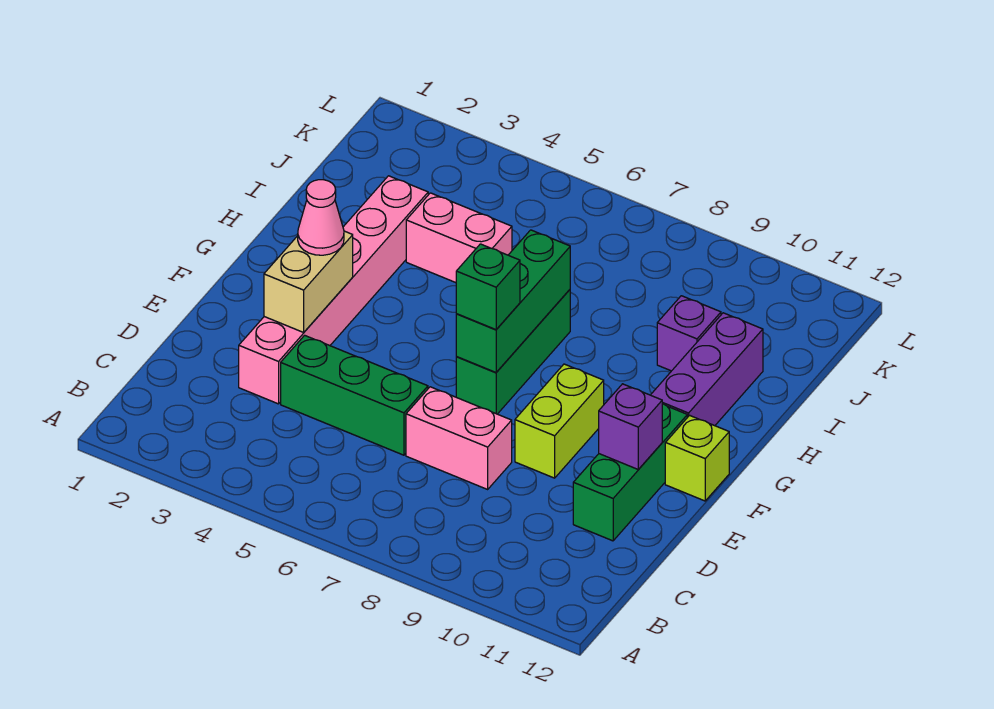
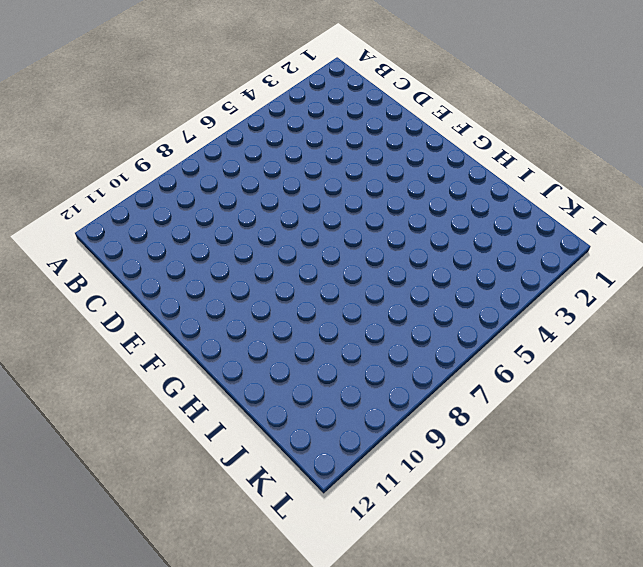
none -> pink 1x6 brick [239,176,428,404]
none -> green 1x3 brick [281,335,428,455]
none -> pink 1x2 brick [406,387,512,489]

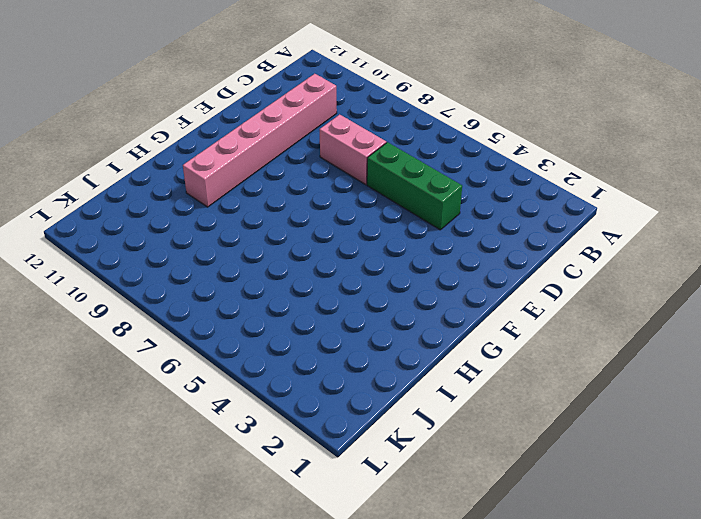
pink 1x6 brick [183,74,337,207] -> pink 1x6 brick moved to [239,176,428,404]
none -> green 1x3 brick [573,404,687,541]
none -> lime 1x2 brick [515,364,604,478]
none -> green 1x3 brick [456,290,570,414]

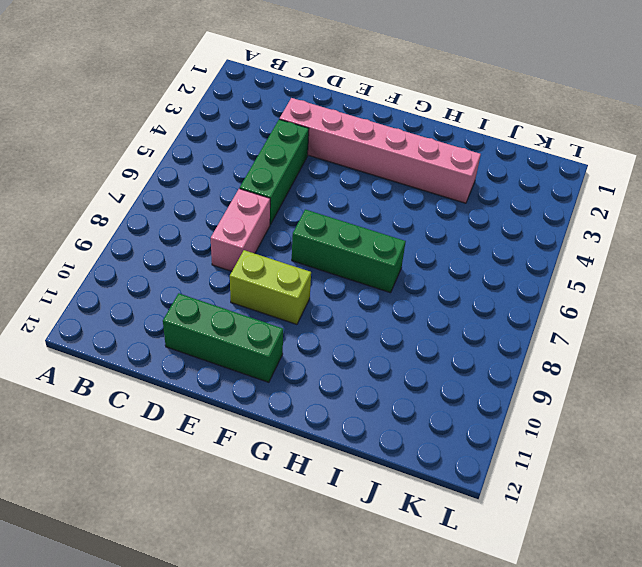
none -> lime 1x1 brick [665,415,729,501]
none -> purple 1x3 brick [651,313,763,426]
none -> pink 1x2 brick [406,193,512,283]

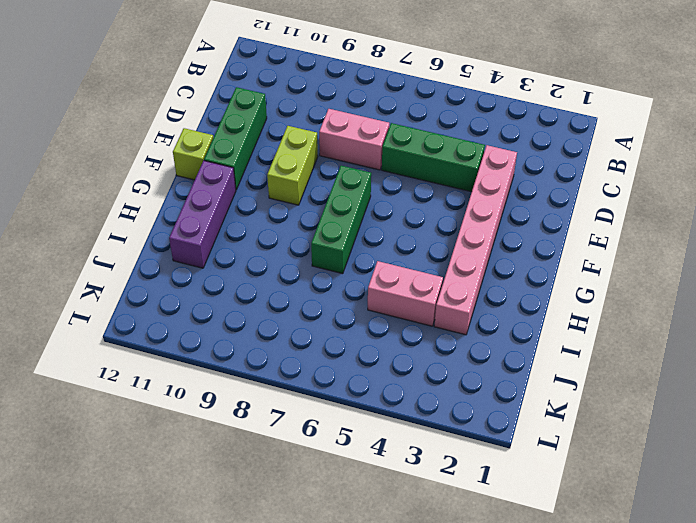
none -> purple 1x1 brick [657,296,721,371]
none -> tan 1x2 brick [264,231,353,332]
none -> purple 1x1 brick [599,384,662,469]

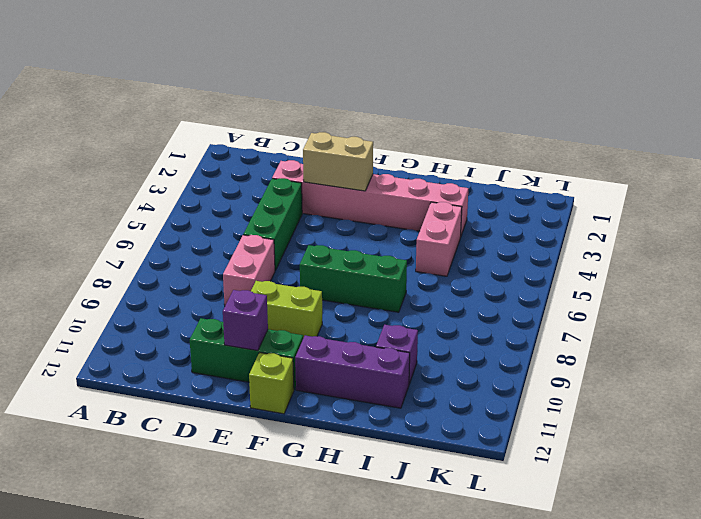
none -> green 1x3 brick [456,230,570,372]
none -> pink 1x1 cone [298,180,344,255]
none -> green 1x1 brick [456,244,520,330]

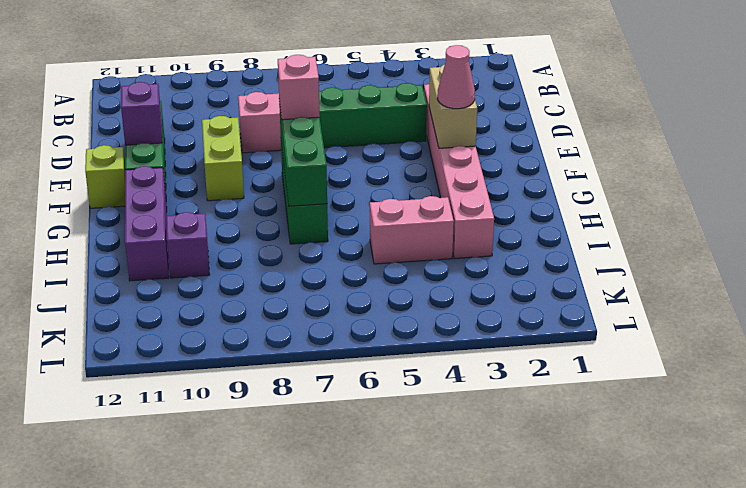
pink 1x1 brick [278,55,320,120] -> green 1x1 brick [456,244,520,330]

